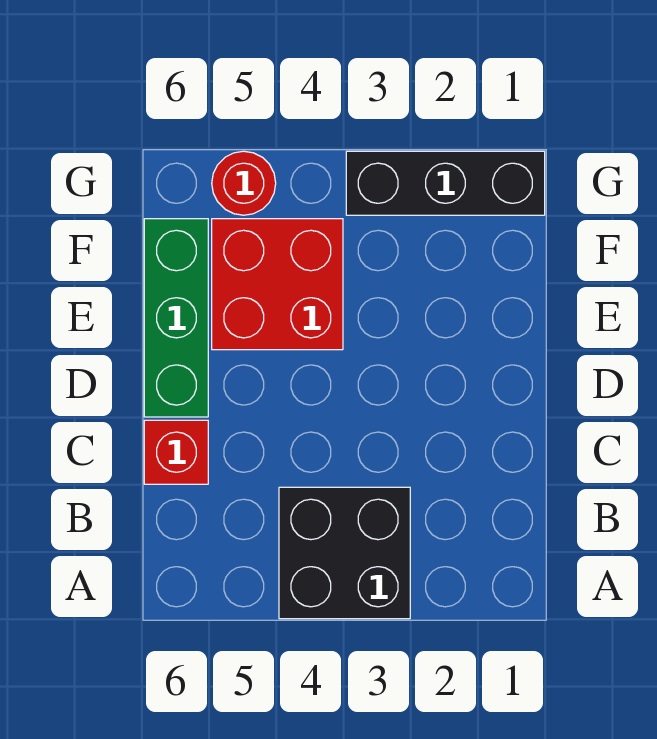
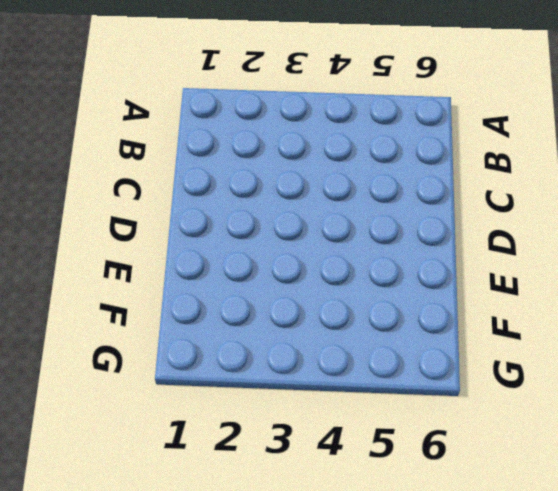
none -> black 2x2 brick [279,487,410,619]
none -> red 1x1 brick [144,420,208,484]

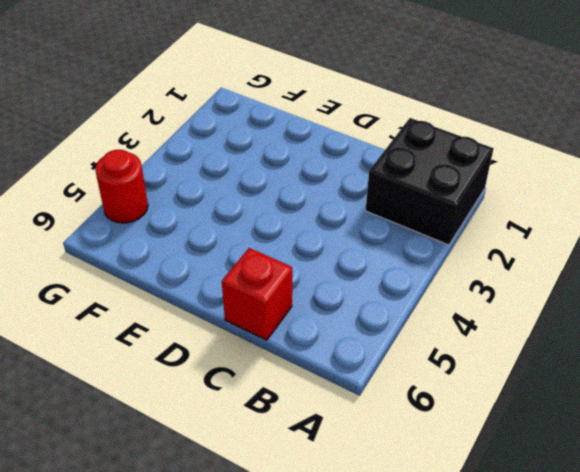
black 2x2 brick [366,118,494,245] -> black 2x2 brick moved to [279,487,410,619]
none -> green 1x3 brick [144,219,208,417]
none -> red 2x2 brick [212,219,343,350]

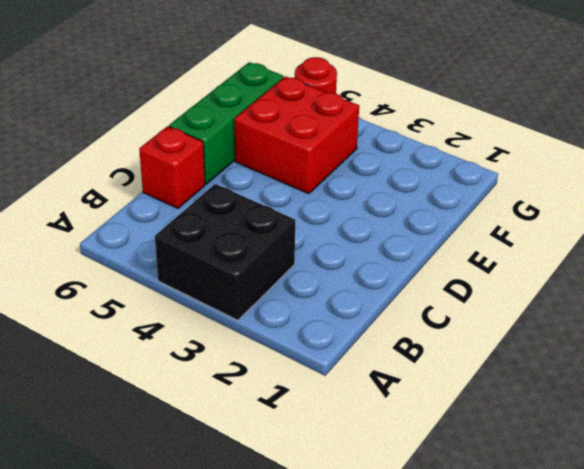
none -> black 1x3 brick [346,151,545,215]

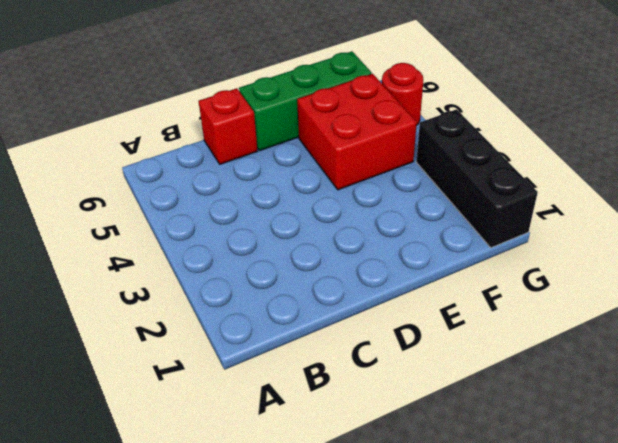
none -> black 2x2 brick [279,487,410,619]

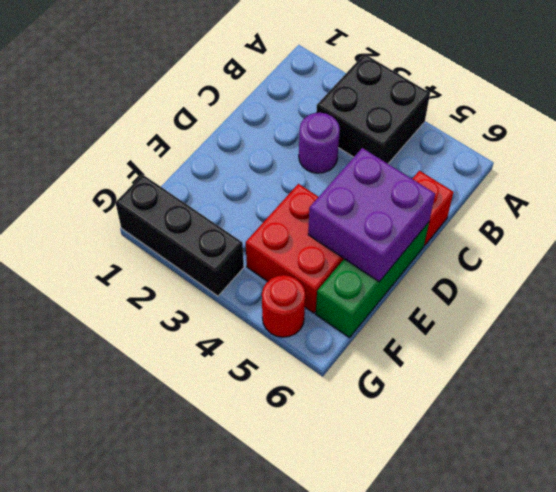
purple 1x1 round brick [299,113,340,173] -> none
purple 2x2 brick [308,148,435,282] -> none

